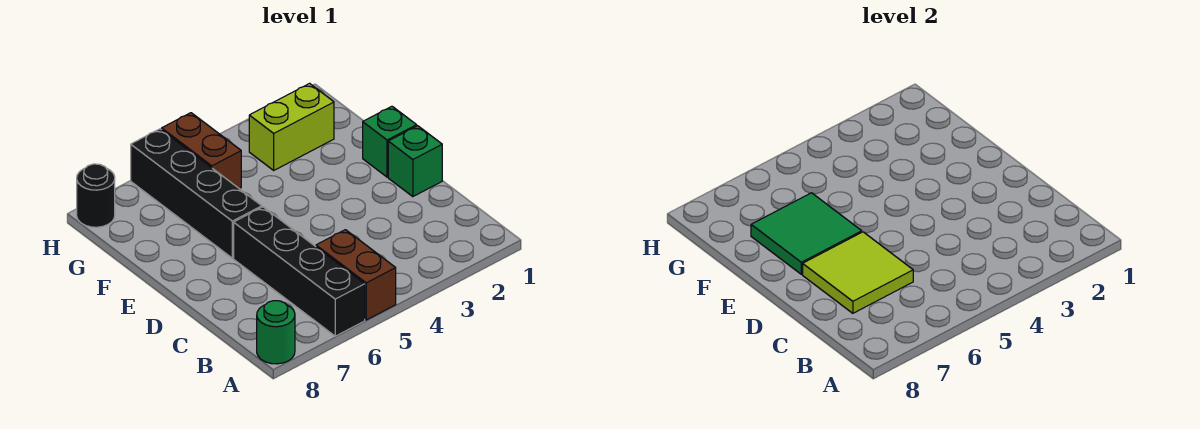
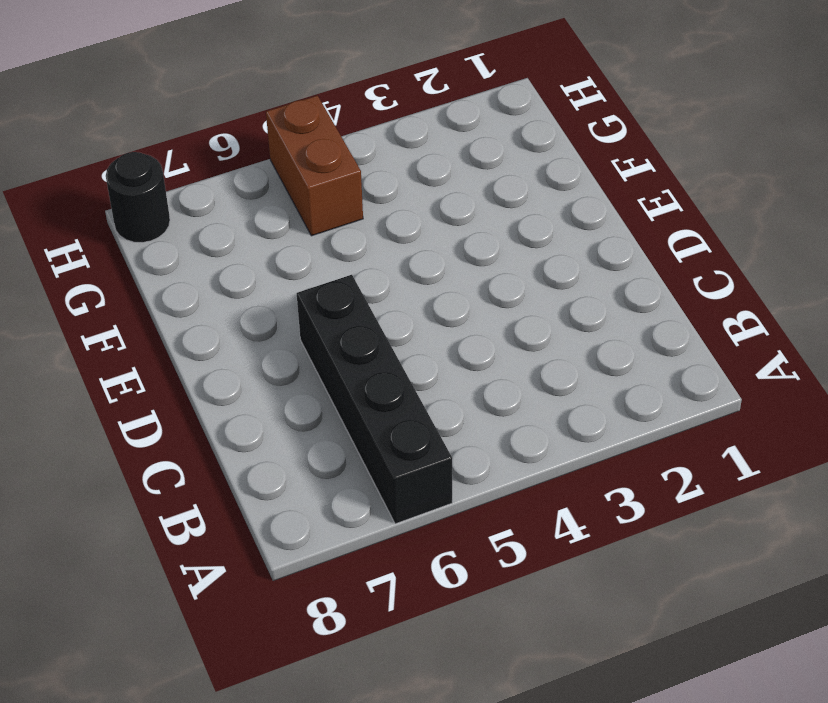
none -> brown 1x2 brick [316,230,396,320]
none -> green 1x1 round brick [257,301,295,364]

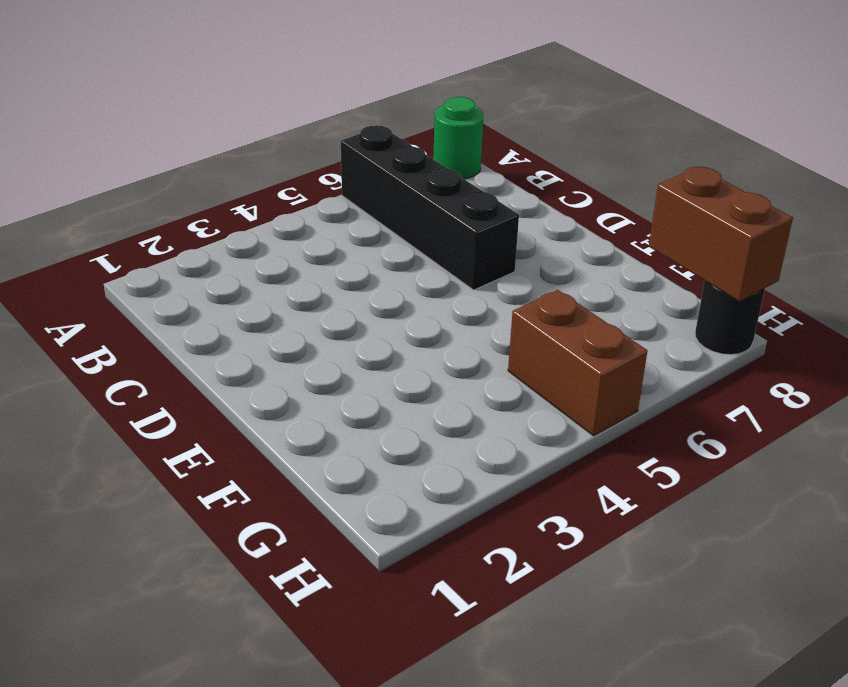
brown 1x2 brick [649,167,793,301] -> brown 1x2 brick moved to [316,230,396,320]
none -> green 1x1 brick [388,126,442,197]
none -> green 1x1 brick [363,106,417,177]

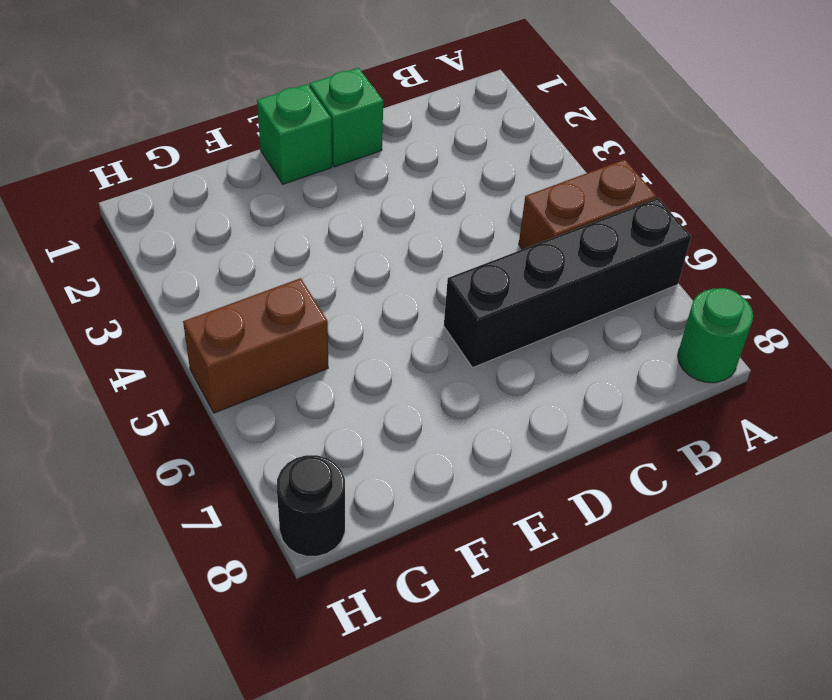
none -> black 1x4 brick [131,129,262,258]
none -> lime 1x2 brick [249,83,334,170]

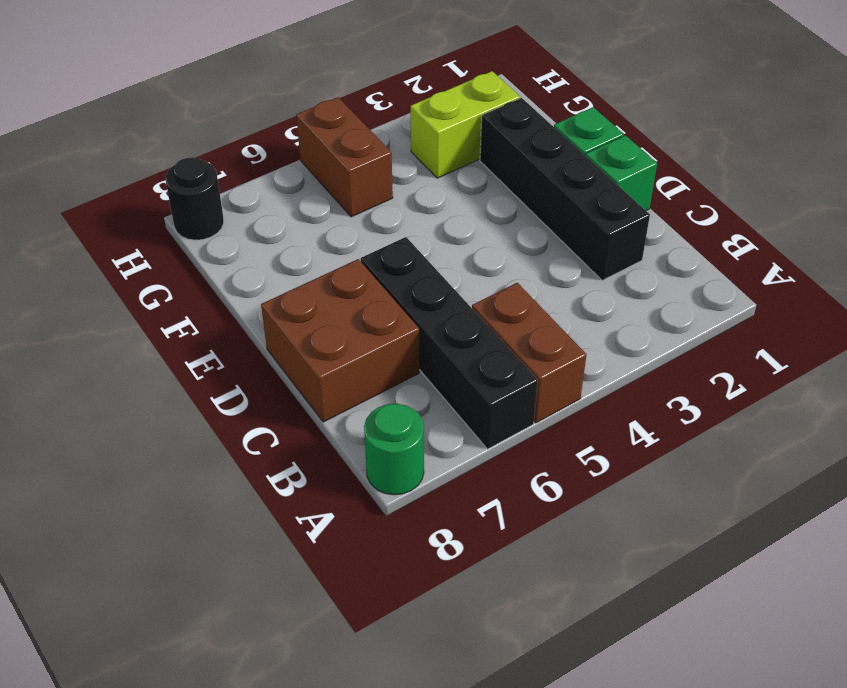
black 1x4 brick [480,98,650,280] -> black 1x4 brick moved to [131,129,262,258]
brown 2x2 brick [261,259,419,422] -> none
none -> lime 2x2 tile [803,232,913,313]
none -> green 2x2 tile [751,193,862,274]

